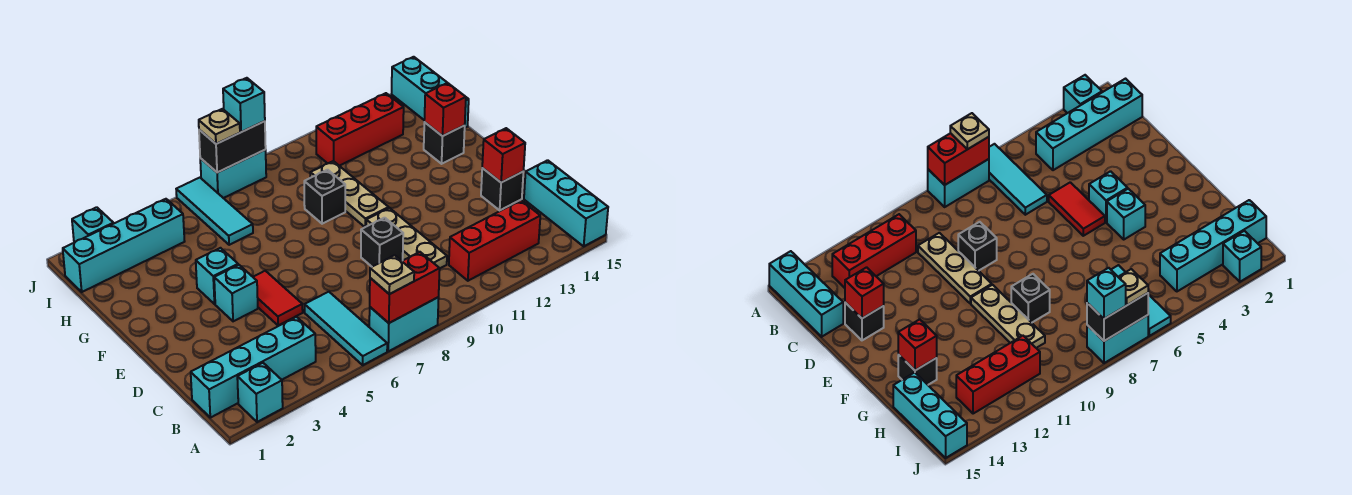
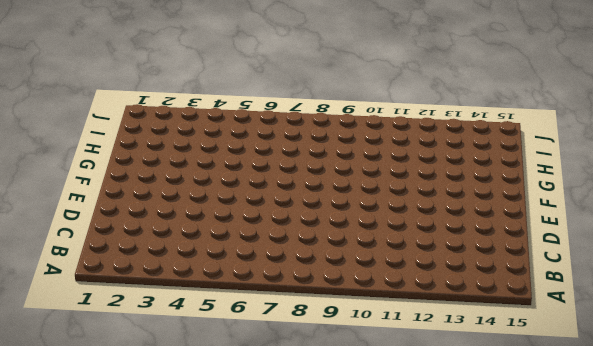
none -> cyan 1x1 brick [237,363,283,422]
none -> cyan 1x3 tile [305,292,387,365]
none -> cyan 1x2 brick [369,297,439,351]

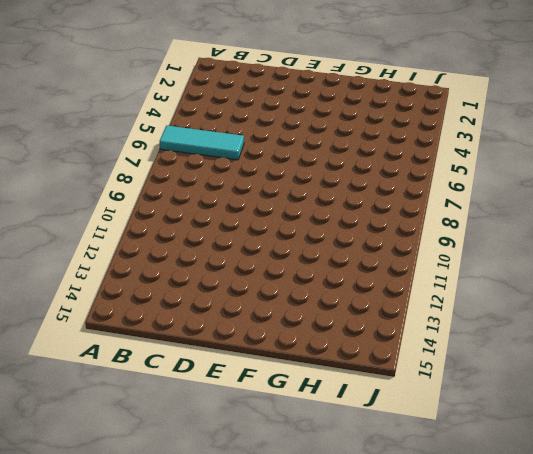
none -> cyan 1x1 brick [237,363,283,422]
none -> cyan 1x2 brick [369,297,439,351]
none -> cyan 1x3 brick [524,160,608,246]

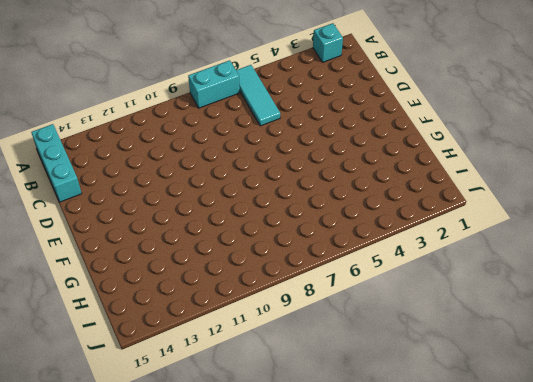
none -> cyan 1x4 brick [191,317,316,418]
none -> red 1x3 brick [449,200,540,281]
none -> tan 1x3 plate [366,208,447,268]

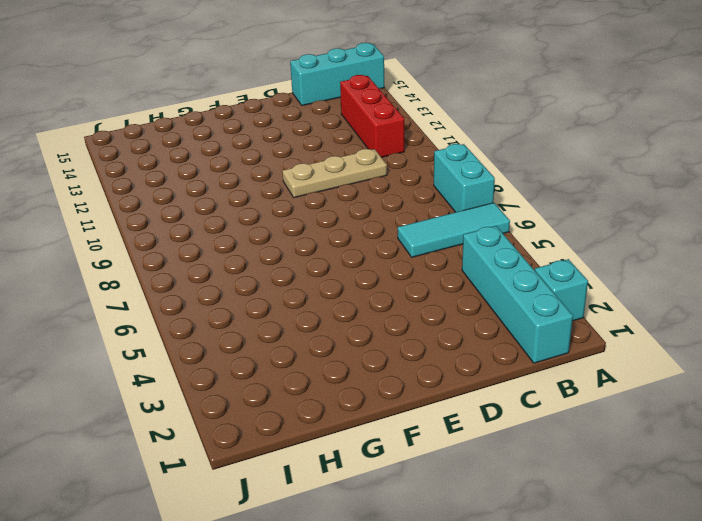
none -> red 1x2 tile [253,271,303,325]
none -> black 1x1 brick [361,218,403,267]
none -> black 1x1 brick [481,168,523,210]

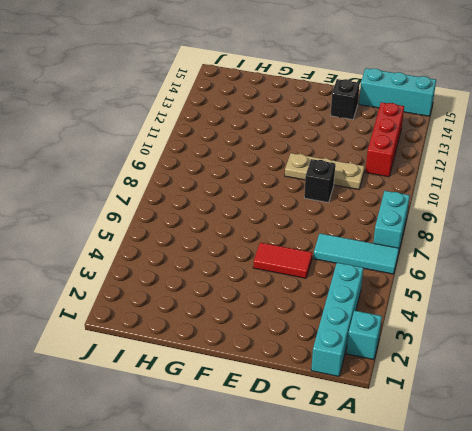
none -> cyan 1x1 brick [214,265,258,321]
none -> cyan 1x1 brick [196,248,238,304]
none -> tan 1x3 plate [310,161,389,227]

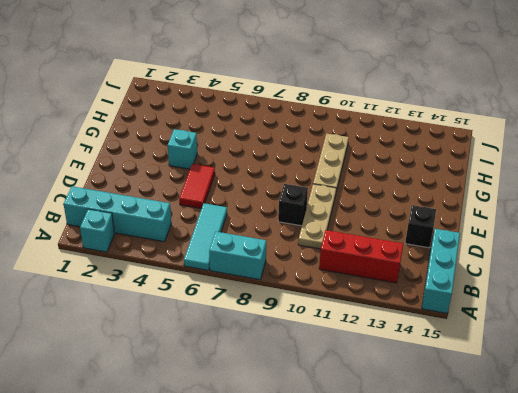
none -> cyan 1x1 brick [214,265,258,321]
none -> black 1x1 brick [304,170,345,224]
none -> black 1x1 brick [424,122,465,164]

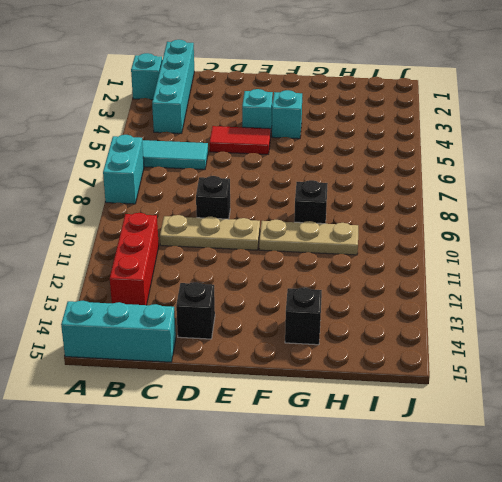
none -> cyan 1x3 tile [176,178,253,245]
none -> cyan 1x3 brick [392,57,469,128]
none -> cyan 1x4 brick [63,199,185,292]

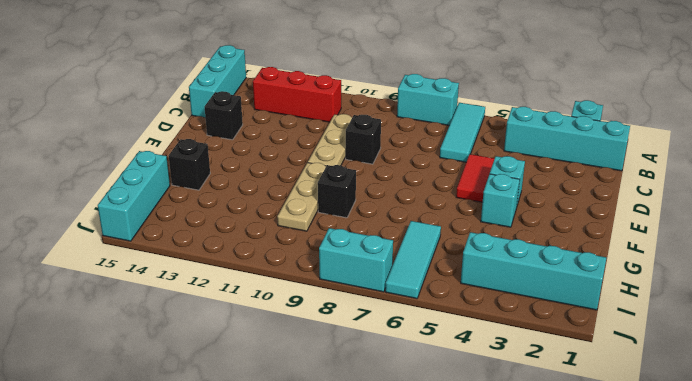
none -> red 1x3 brick [316,93,404,166]
none -> cyan 1x1 brick [72,207,114,243]
none -> red 1x2 brick [370,252,440,323]

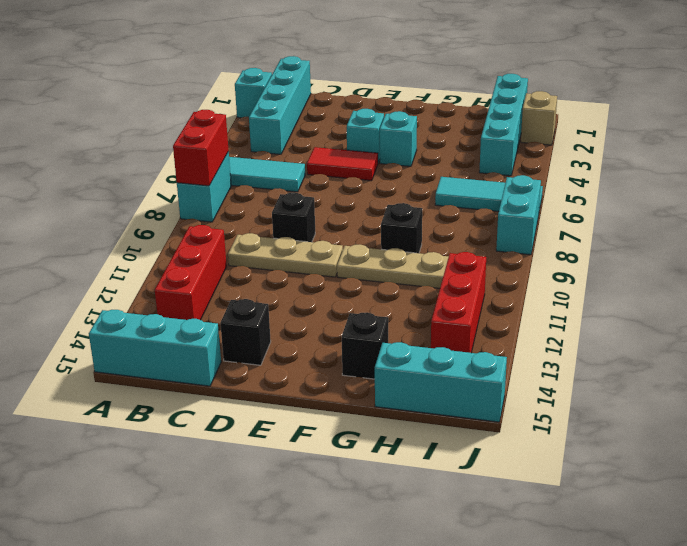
tan 1x1 brick [521,91,557,145] -> cyan 1x1 brick [72,207,114,243]
none -> red 1x1 brick [482,128,525,182]
none -> red 1x1 brick [424,83,466,136]
none -> black 1x2 brick [199,121,266,173]

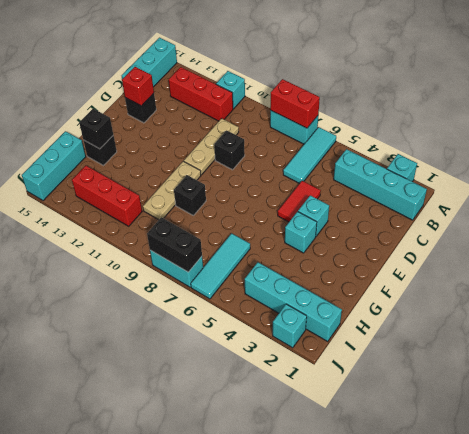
cyan 1x1 brick [216,71,245,109] -> cyan 1x1 brick moved to [223,78,265,132]
black 1x1 brick [79,109,113,149] -> red 1x1 brick [424,83,466,136]
none -> tan 1x1 plate [370,255,414,294]
none -> tan 1x1 plate [199,109,240,144]

